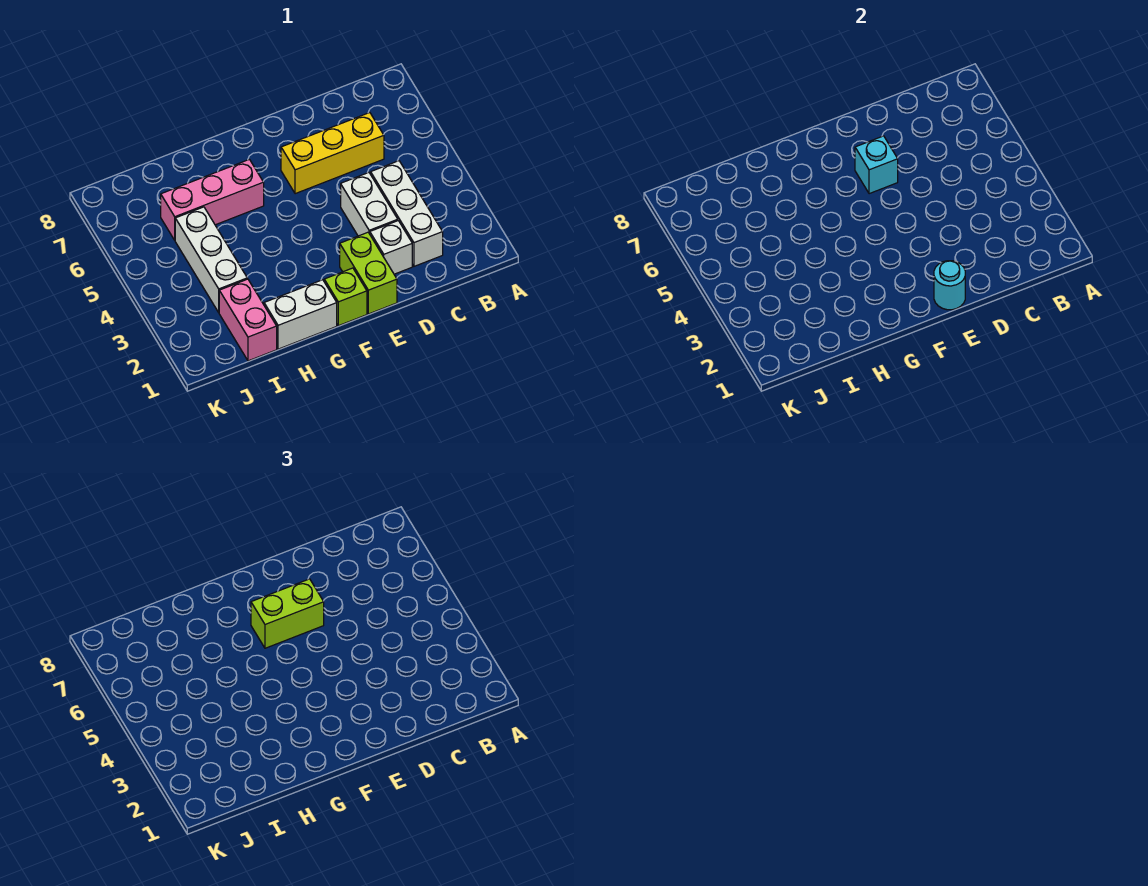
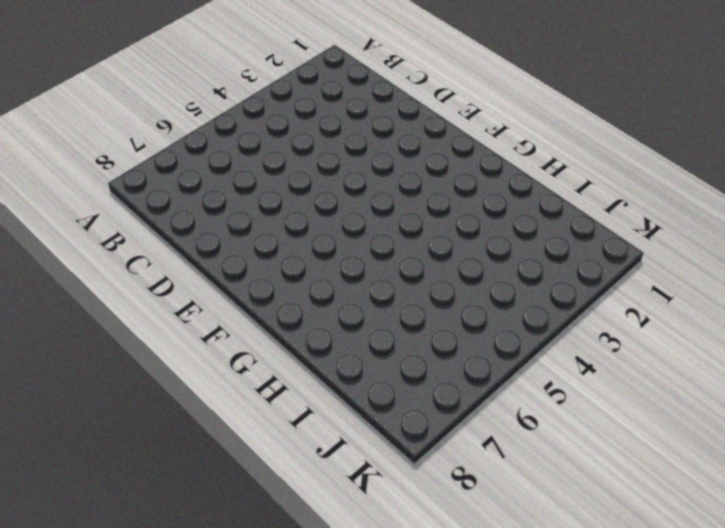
none -> white 1x3 brick [371,161,443,266]
none -> yellow 1x3 brick [281,113,384,194]
none -> white 1x1 brick [370,221,412,274]

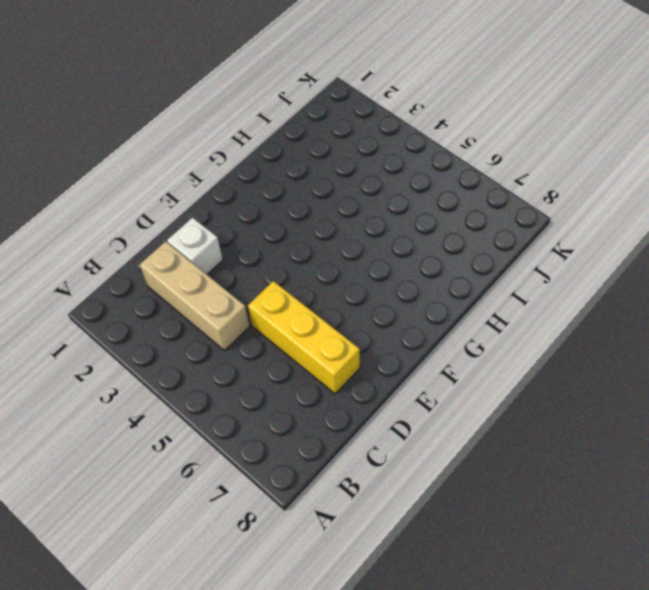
tan 1x3 brick [140,241,250,351] -> white 1x3 brick [371,161,443,266]
yellow 1x3 brick [248,281,360,394] -> yellow 1x3 brick turned to [281,113,384,194]
none -> white 1x2 brick [341,173,398,236]
none -> lime 1x2 brick [340,232,397,314]
none -> lime 1x1 brick [324,268,367,326]

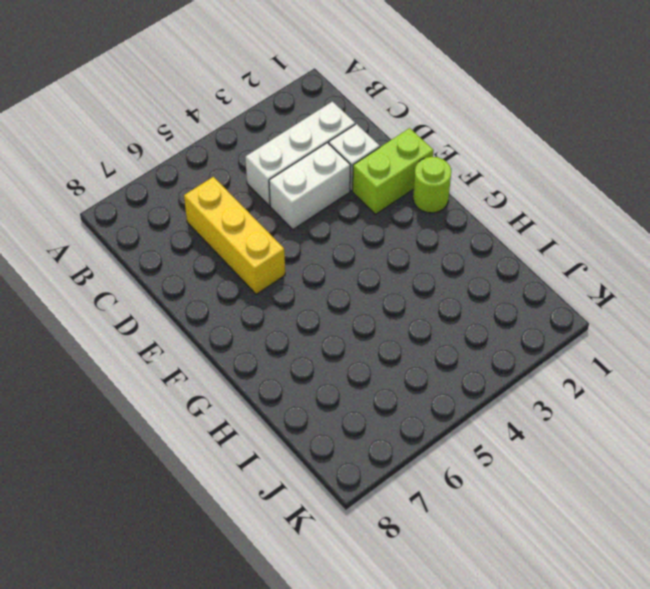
lime 1x1 round brick [413,157,451,213] -> lime 1x1 brick [324,268,367,326]
none -> white 1x2 brick [264,280,337,349]
none -> pink 1x3 brick [161,159,264,240]
none -> pink 1x2 brick [219,279,277,361]

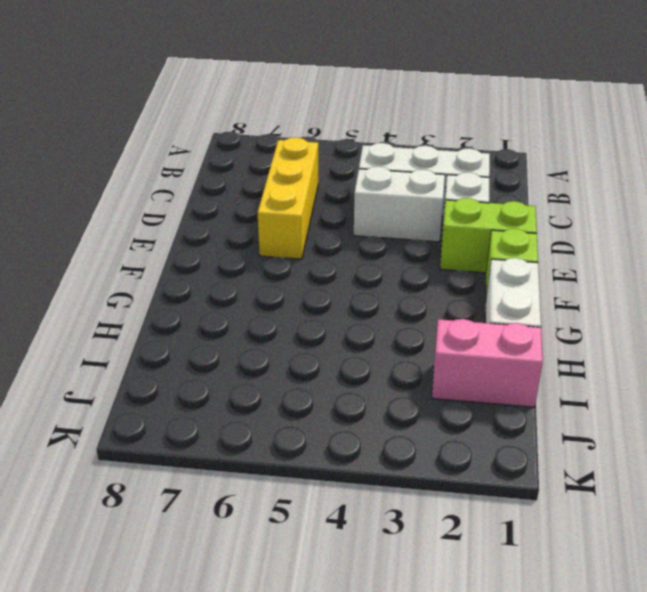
none -> pink 1x3 brick [161,159,264,240]
none -> white 1x3 brick [175,207,247,312]
none -> cyan 1x1 round brick [934,261,965,310]

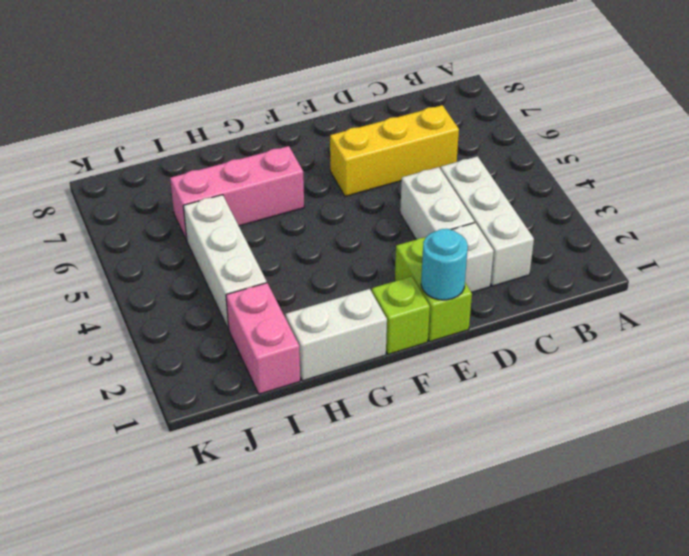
none -> cyan 1x1 brick [855,136,898,194]
none -> lime 1x2 brick [251,579,324,648]

